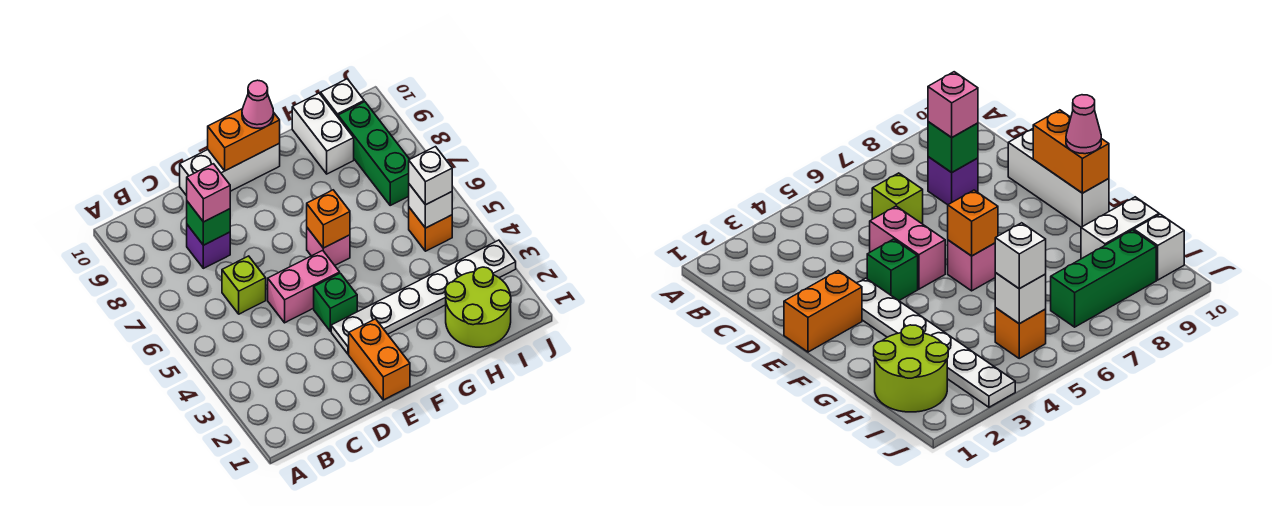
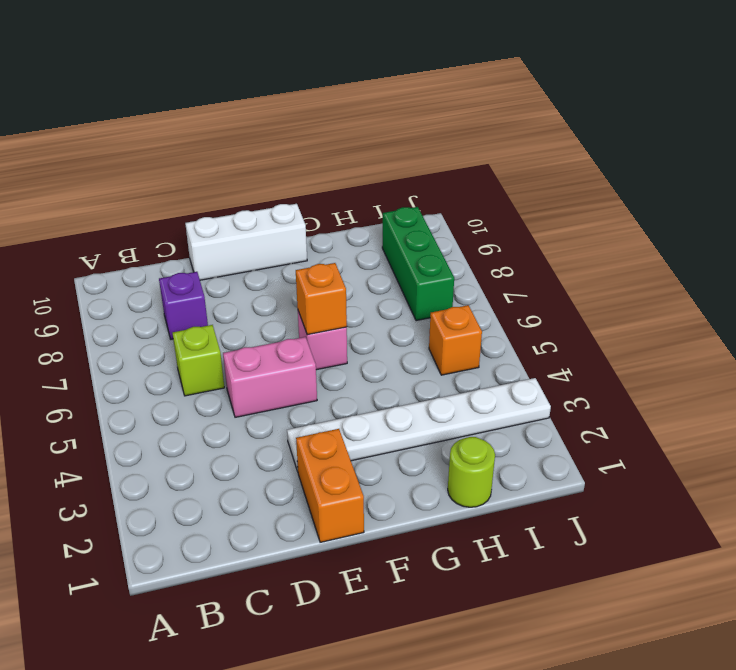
lime 1x1 round brick [448,437,495,507] -> lime 2x2 round brick [445,267,511,347]
none -> green 1x1 brick [314,273,357,331]
none -> white 1x2 brick [292,93,354,174]
none -> white 1x1 brick [321,79,364,117]

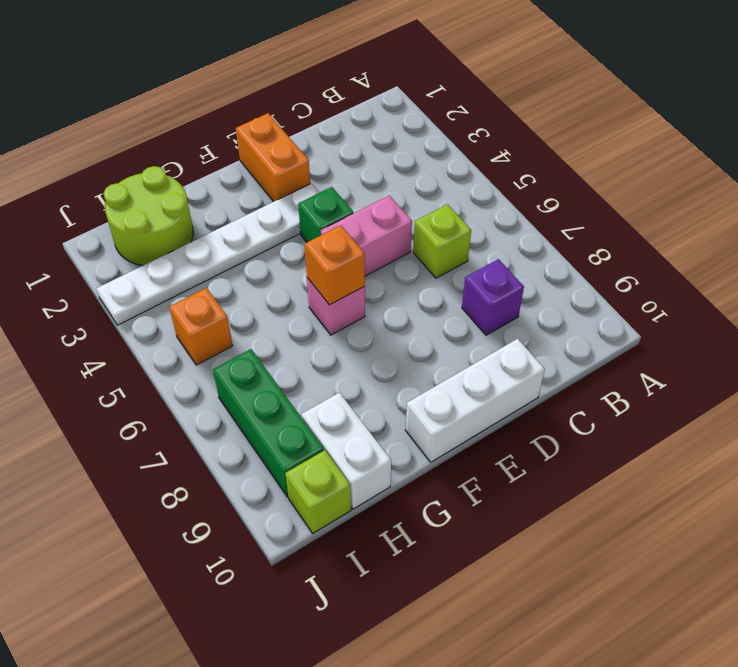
lime 1x1 brick [285,450,351,533] -> white 1x1 brick [321,79,364,117]
none -> green 1x1 brick [187,201,230,245]
none -> orange 1x2 brick [208,109,280,171]
none -> white 1x1 brick [409,184,452,228]

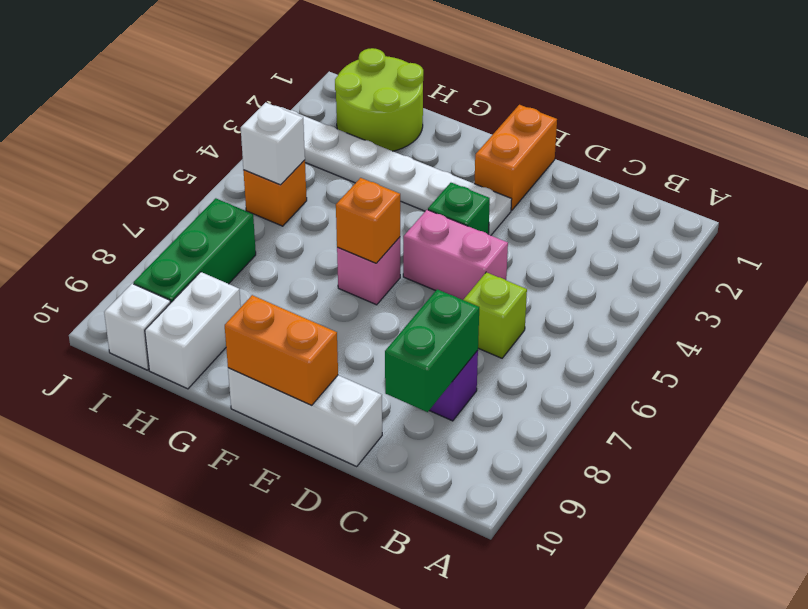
green 1x2 brick [385,289,479,412] -> green 1x1 brick [187,201,230,245]
none -> pink 1x1 brick [187,164,230,222]
none -> pink 1x1 cone [242,80,274,128]
none -> white 1x1 brick [409,147,452,205]

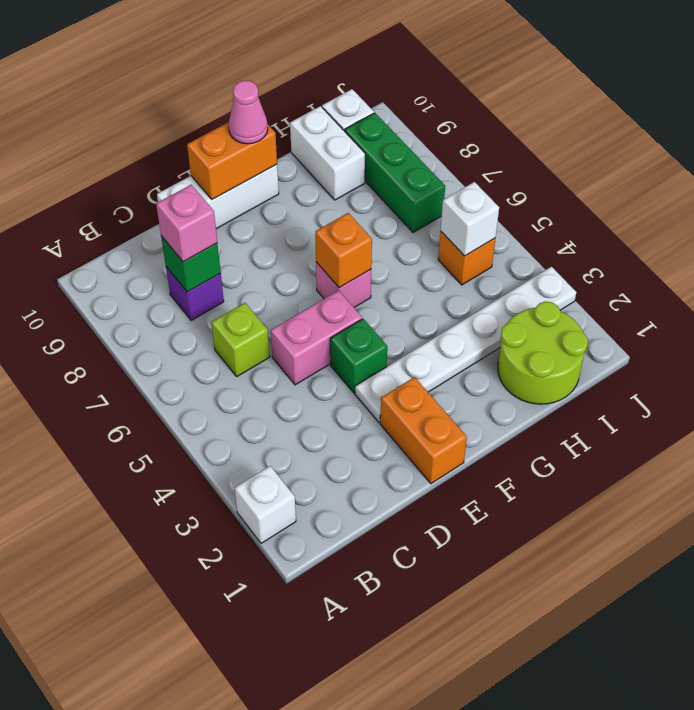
white 1x1 brick [235,466,296,543] -> white 1x1 brick moved to [409,147,452,205]

